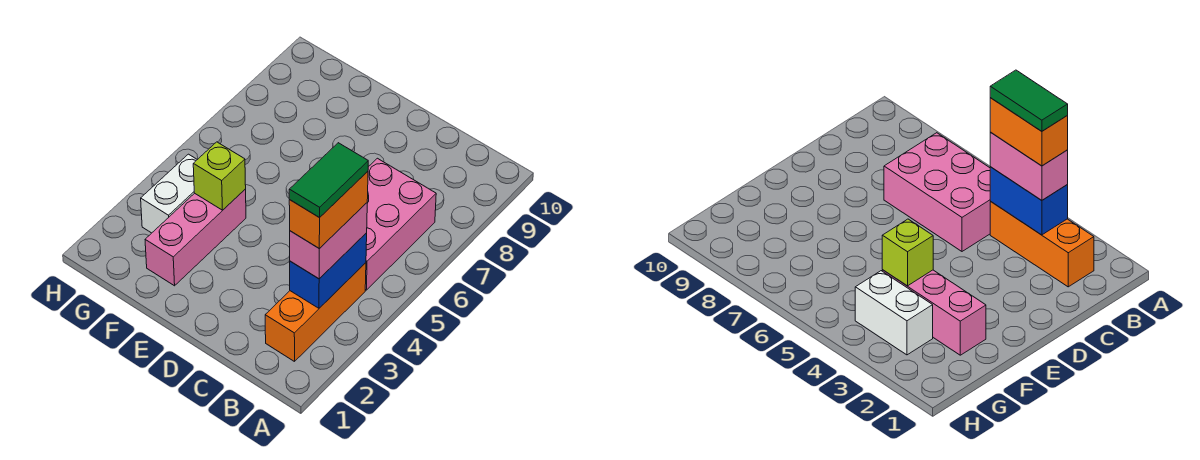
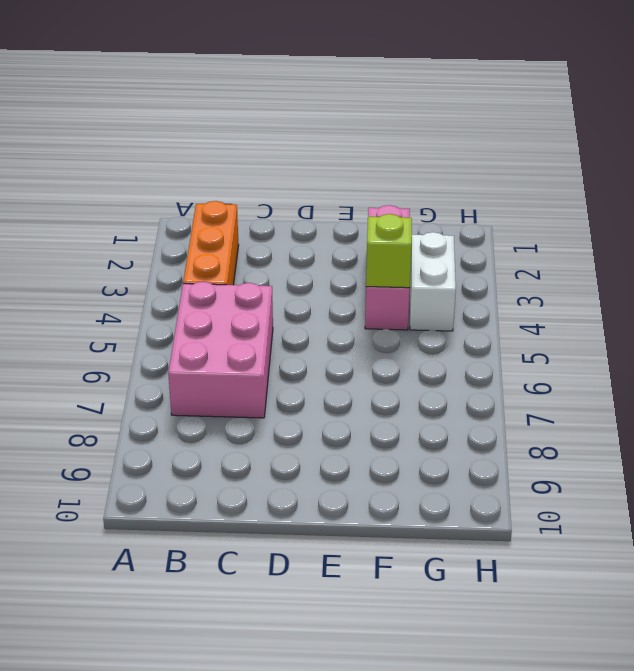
none -> blue 1x2 brick [290,233,367,308]
none -> pink 1x2 brick [290,203,367,279]

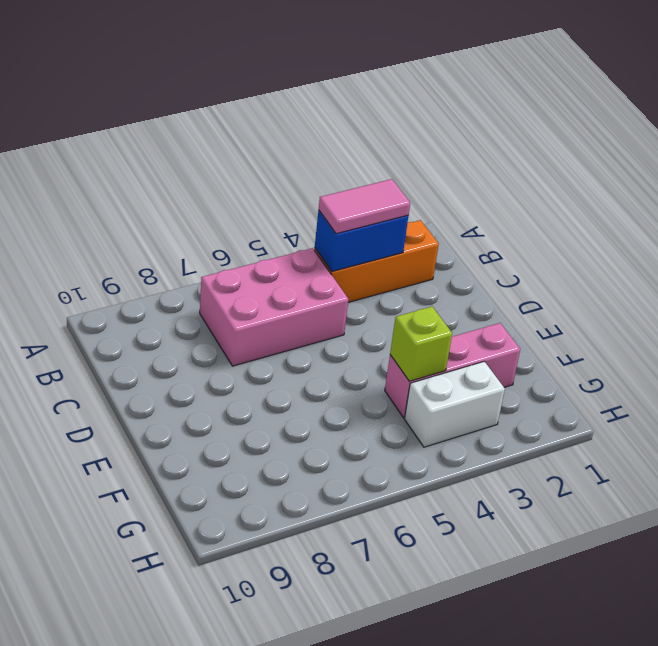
pink 1x2 tile [319,179,410,234] -> pink 1x2 brick [290,203,367,279]
none -> orange 1x2 brick [289,171,368,249]
none -> green 1x2 tile [289,143,368,218]

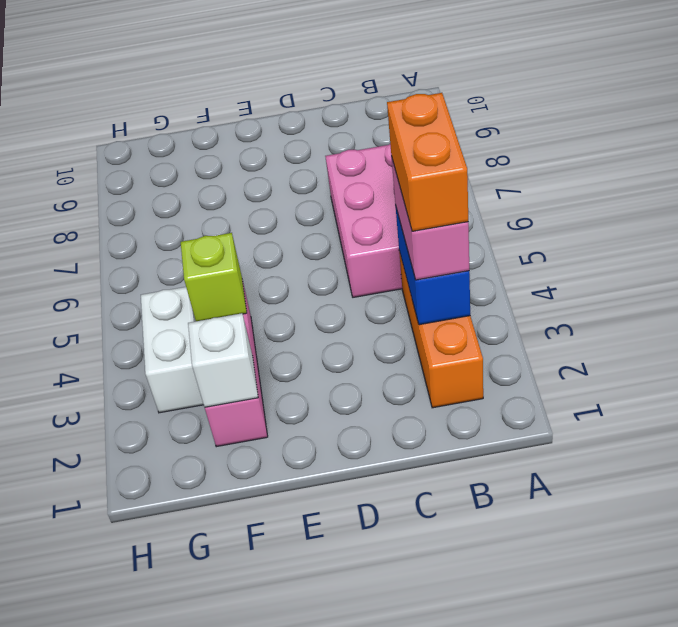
white 1x1 brick [188,313,258,407] -> none
none -> green 1x2 tile [289,143,368,218]

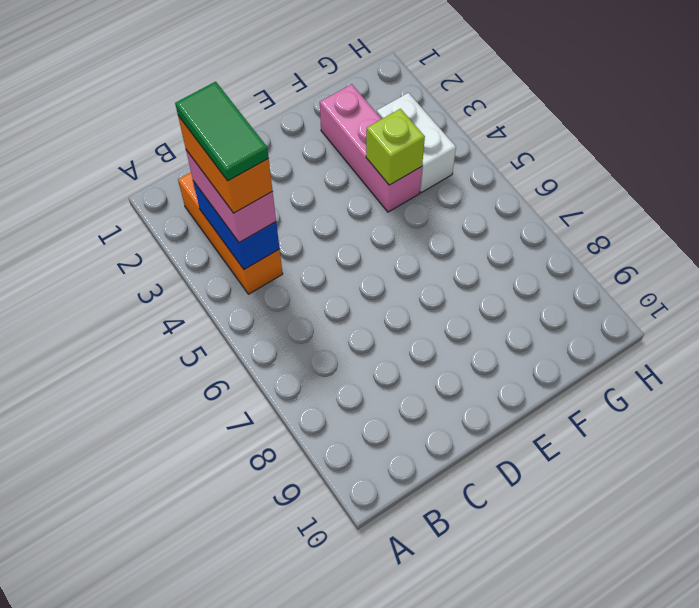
none -> pink 2x3 brick [365,158,436,290]

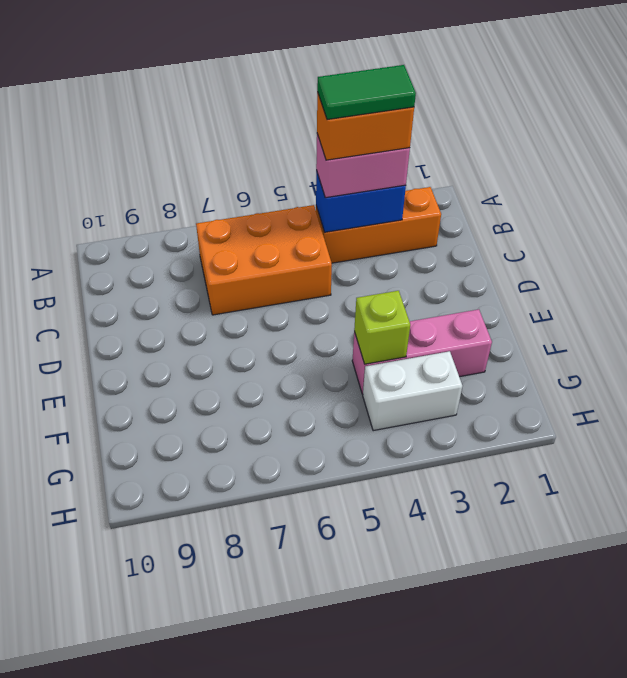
orange 2x3 brick [196,205,332,315] -> pink 2x3 brick [365,158,436,290]

